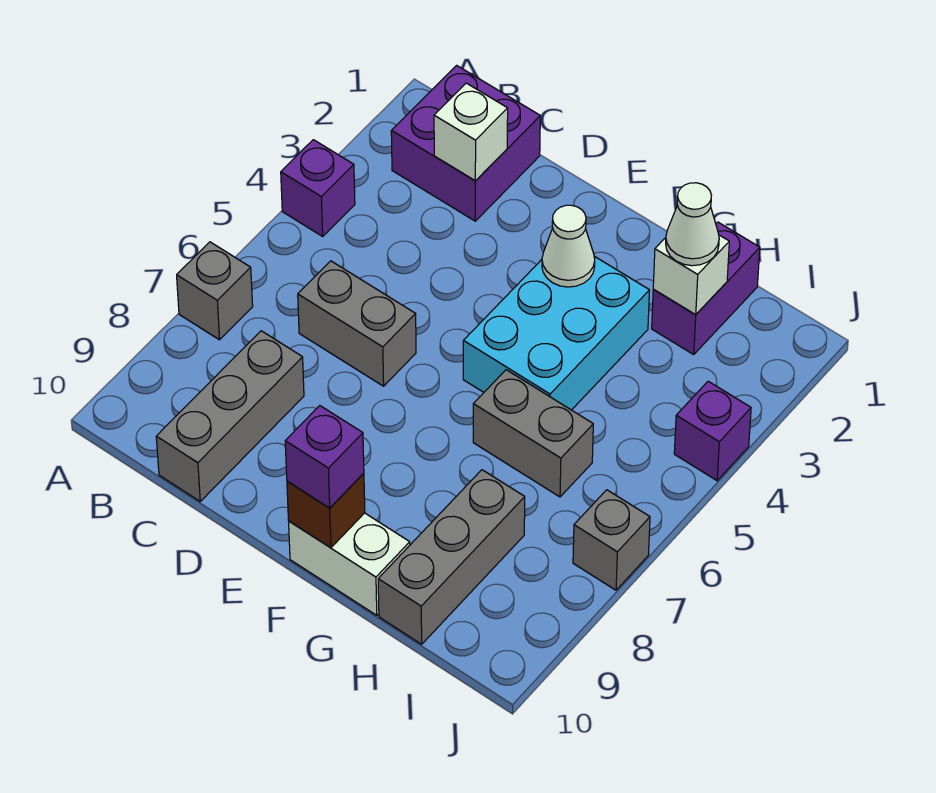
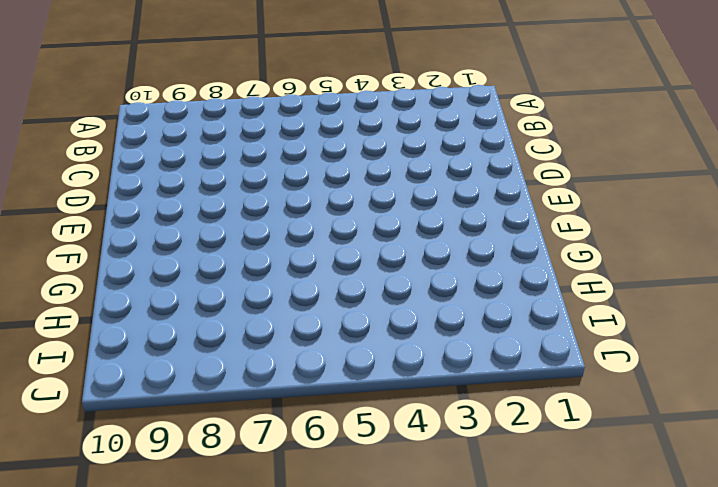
none -> purple 1x1 brick [281,140,355,236]
none -> grey 1x1 brick [177,242,253,340]
none -> purple 2x2 brick [391,65,540,221]

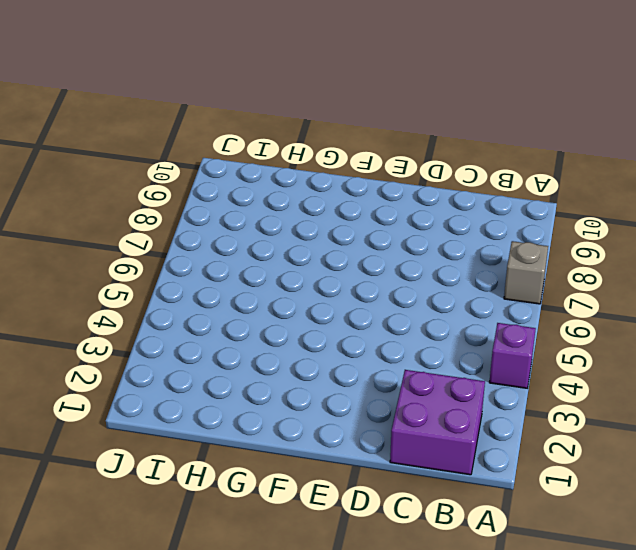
none -> grey 1x2 brick [298,261,416,386]
none -> grey 1x3 brick [156,331,304,501]
none -> cyan 2x3 brick [463,256,649,410]

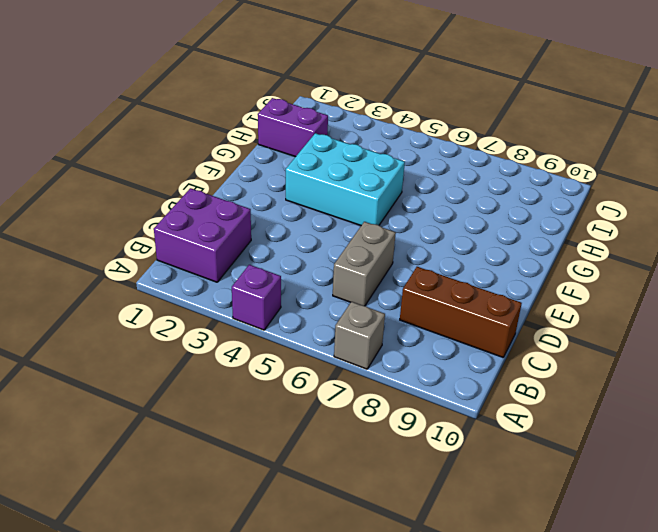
brown 1x3 brick [400,267,522,357] -> grey 1x3 brick [156,331,304,501]
none -> white 1x2 brick [289,513,410,615]
none -> grey 1x2 brick [473,370,593,497]
none -> grey 1x3 brick [378,470,525,644]

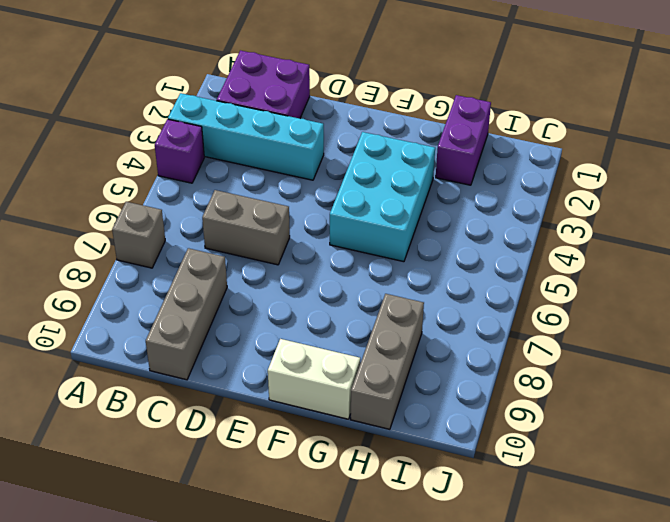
cyan 1x4 brick [168,93,324,180] -> none
none -> grey 1x2 brick [473,370,593,497]
none -> purple 1x1 brick [674,381,751,481]
none -> grey 1x1 brick [573,490,650,590]

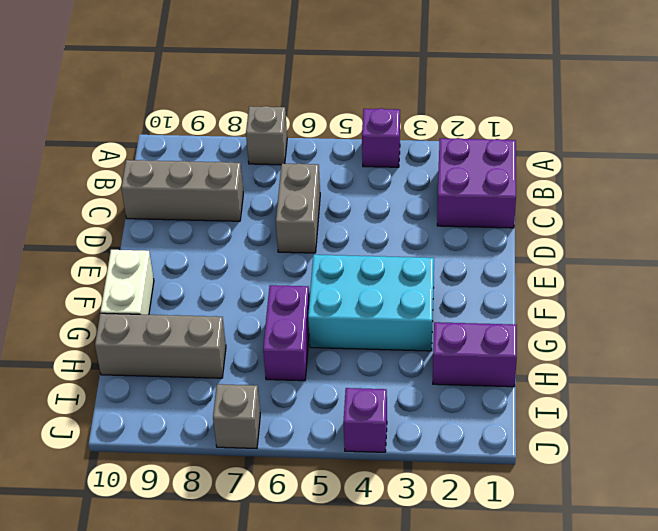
purple 1x2 brick [263,285,310,381] -> grey 1x2 brick [473,370,593,497]
none -> white 1x1 brick [434,83,508,181]
none -> white 1x1 cone [542,205,595,287]
none -> brown 1x1 brick [287,473,365,548]

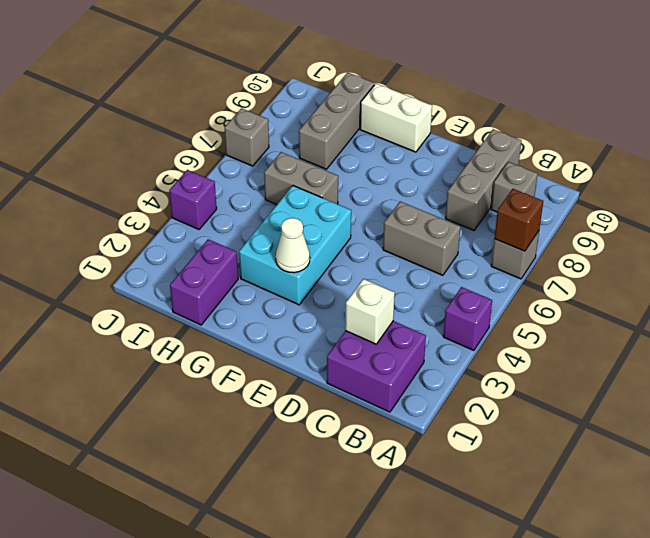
brown 1x1 brick [494,189,543,251] -> brown 1x1 brick moved to [287,473,365,548]
grey 1x1 brick [491,162,538,212] -> none
none -> white 1x1 brick [653,235,729,314]
none -> purple 1x1 brick [285,406,364,508]
none -> white 1x1 cone [666,183,719,266]

